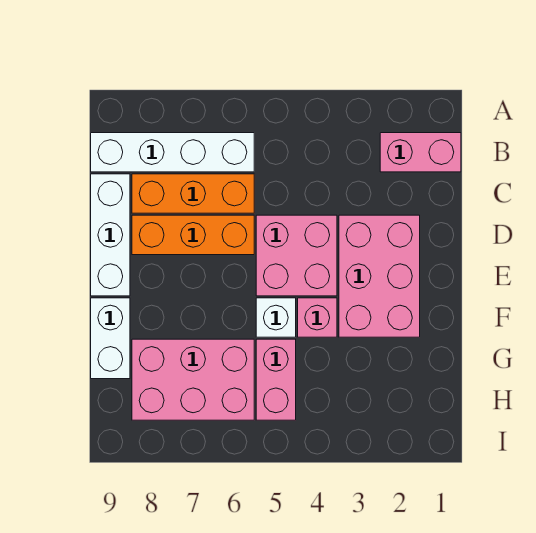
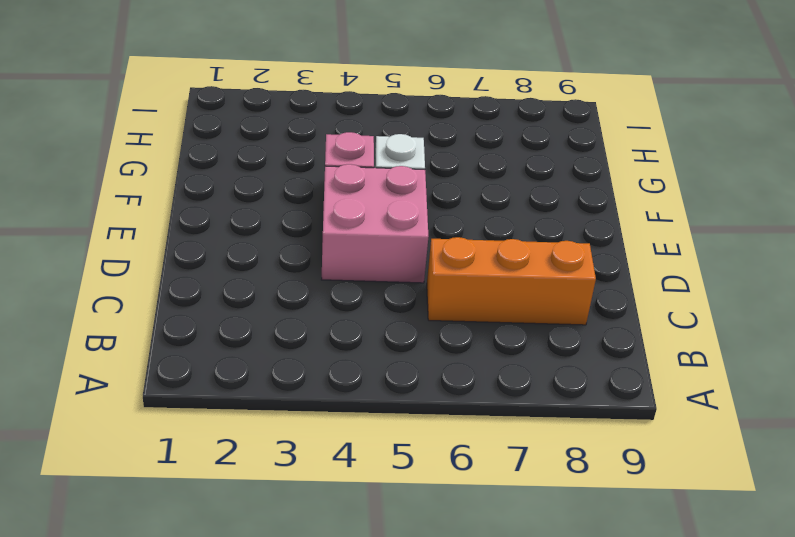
none -> pink 1x2 brick [380,133,461,172]
none -> white 1x4 brick [91,133,254,172]
none -> white 1x3 brick [91,174,130,296]

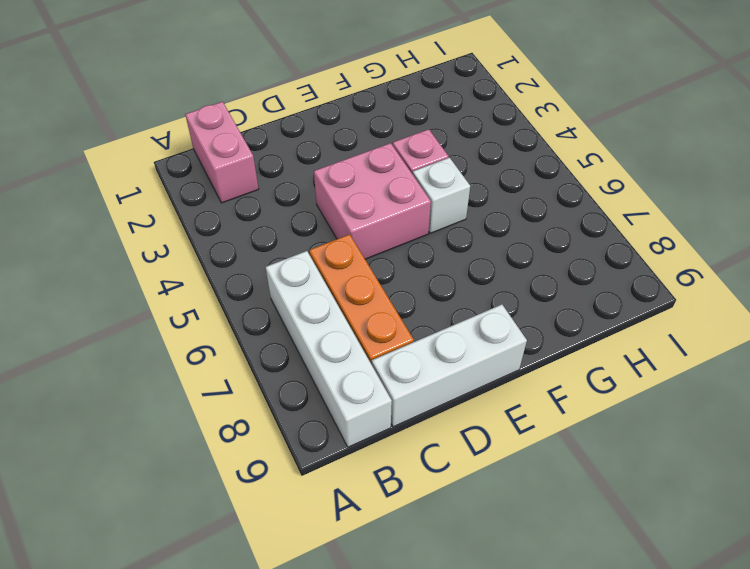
none -> pink 2x3 brick [339,215,420,337]
none -> orange 1x3 brick [132,215,254,255]
none -> white 1x2 brick [91,298,130,379]

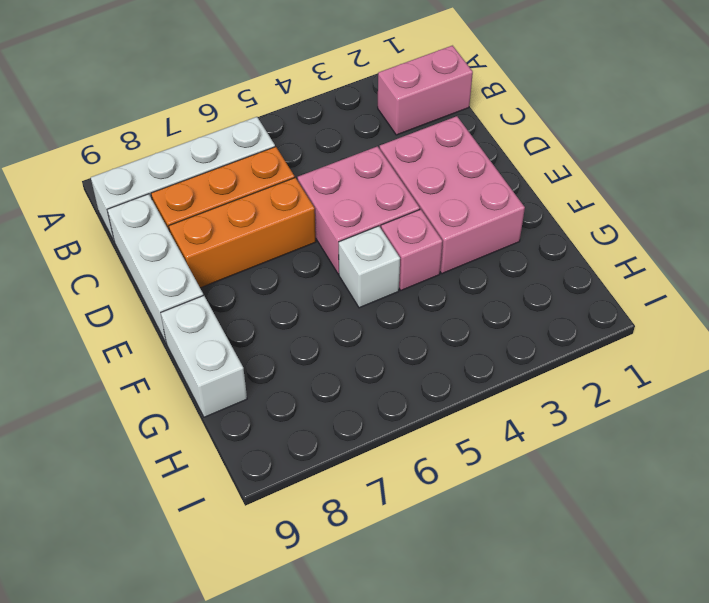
none -> pink 1x2 brick [256,339,296,420]
none -> pink 2x3 brick [132,339,254,420]

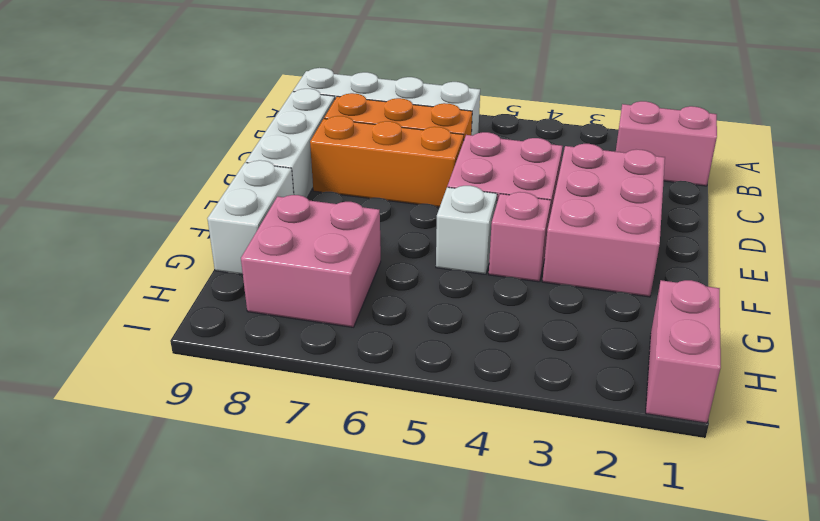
pink 2x2 brick [241,195,381,327] -> pink 2x3 brick [132,339,254,420]
pink 1x2 brick [646,280,721,423] -> pink 1x2 brick moved to [256,339,296,420]

